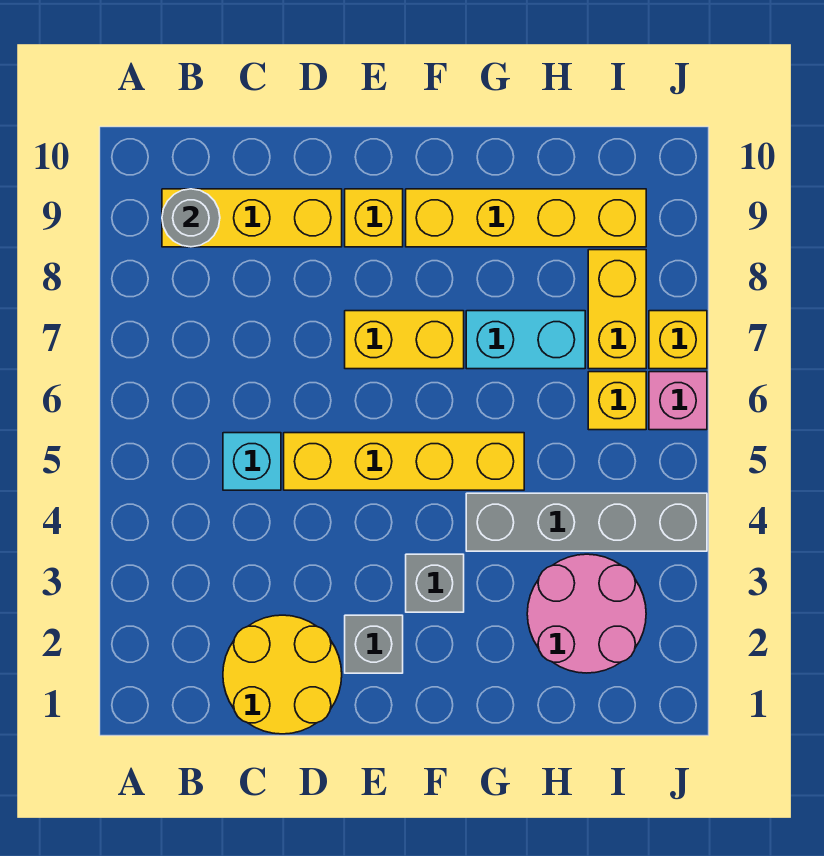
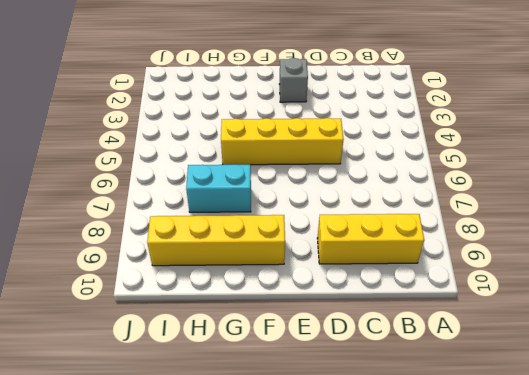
none -> yellow 2x2 round brick [223,615,342,734]
none -> cyan 1x1 brick [223,433,281,490]
none -> yellow 1x2 brick [345,311,464,369]

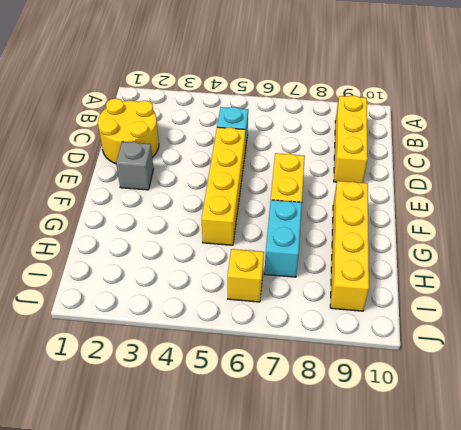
none -> yellow 1x1 brick [345,189,403,247]
none -> grey 1x1 brick [406,554,464,612]
none -> grey 1x4 brick [466,493,707,551]

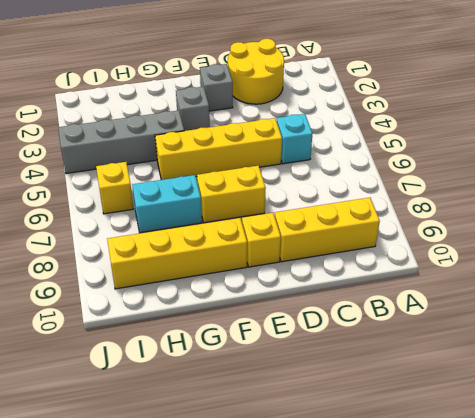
none -> pink 2x2 round brick [527,554,646,673]
none -> yellow 1x2 brick [588,250,646,369]
none -> pink 1x1 brick [649,372,707,430]

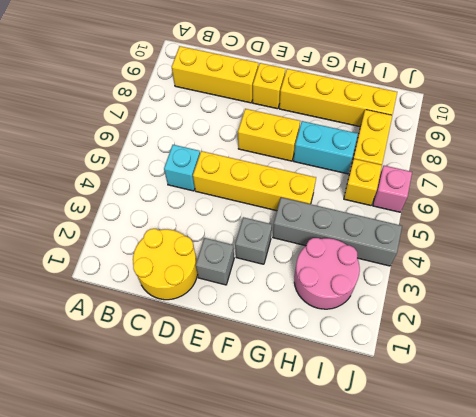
none -> yellow 1x1 brick [649,311,707,369]
none -> grey 1x1 round brick [162,189,220,247]

